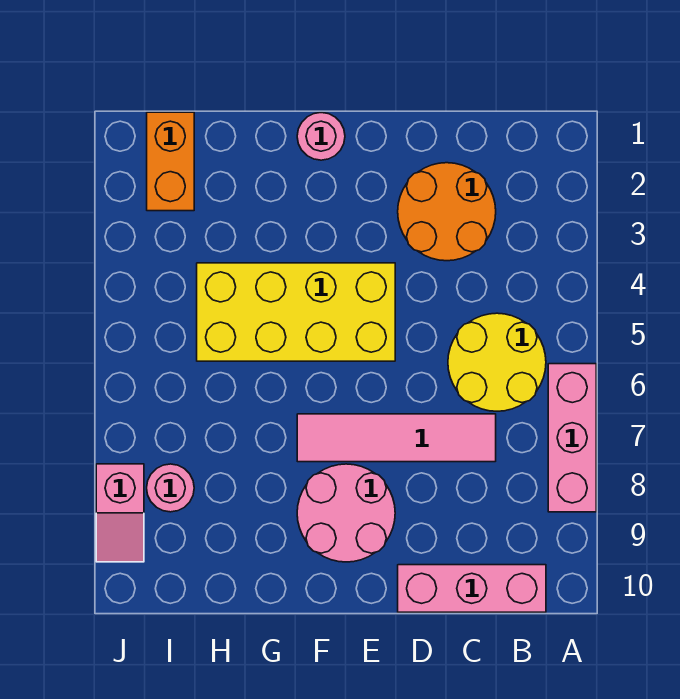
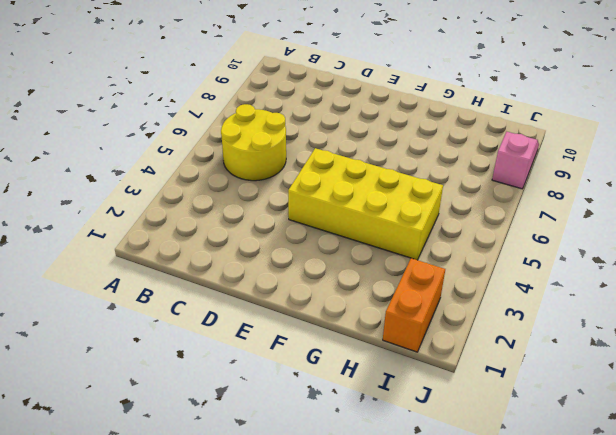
none -> pink 1x3 brick [548,364,596,512]
none -> pink 1x3 brick [398,565,546,612]

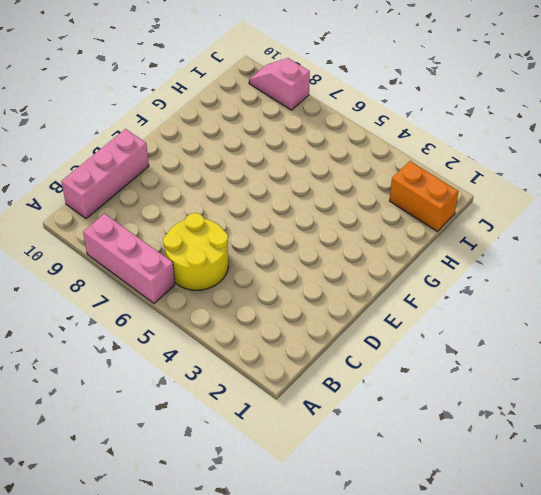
none -> orange 2x2 round brick [398,163,496,261]
none -> pink 1x4 tile [297,414,496,462]

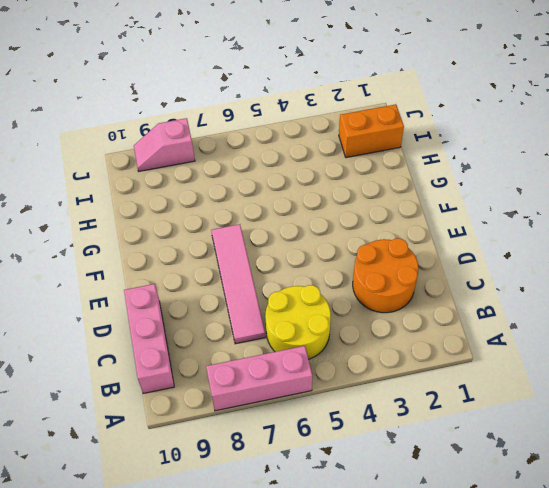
none -> yellow 2x4 brick [197,263,395,361]
none -> pink 2x2 round brick [297,464,395,562]

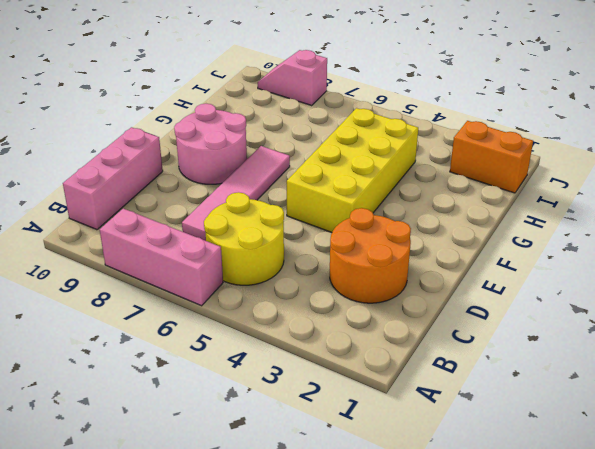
none -> pink 1x1 round brick [297,113,345,160]
none -> pink 1x1 round brick [147,464,194,512]

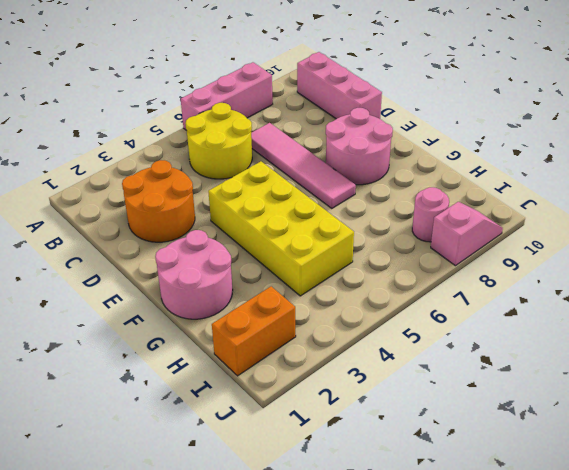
pink 2x2 round brick [155,230,233,319] -> pink 1x1 round brick [297,113,345,160]

